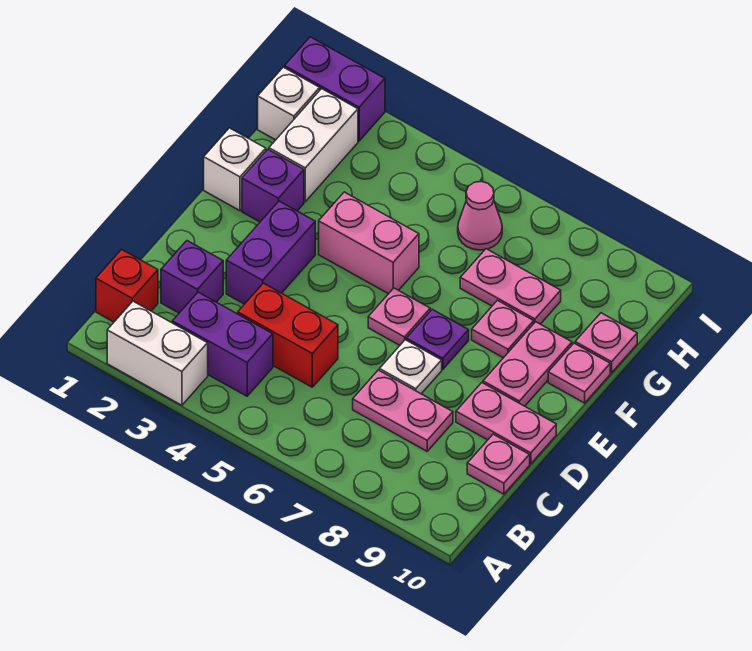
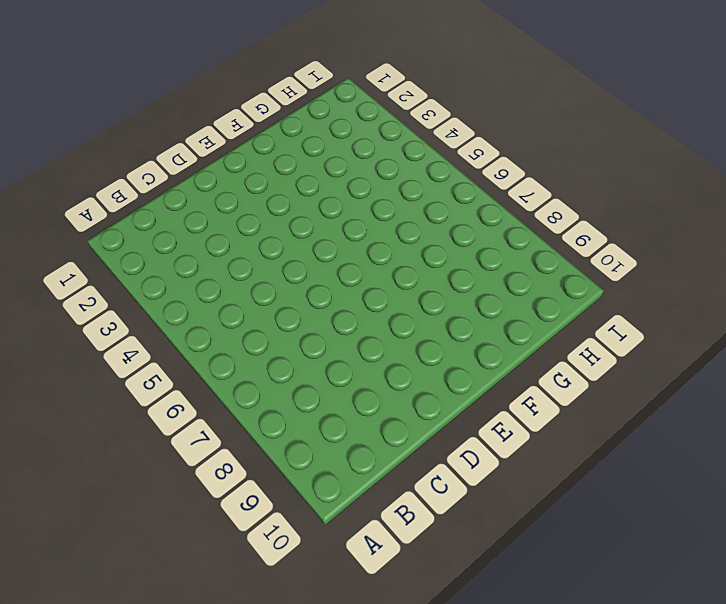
none -> white 1x2 brick [107,301,208,405]
none -> red 1x1 brick [96,249,158,322]
none -> purple 1x2 brick [172,292,273,396]

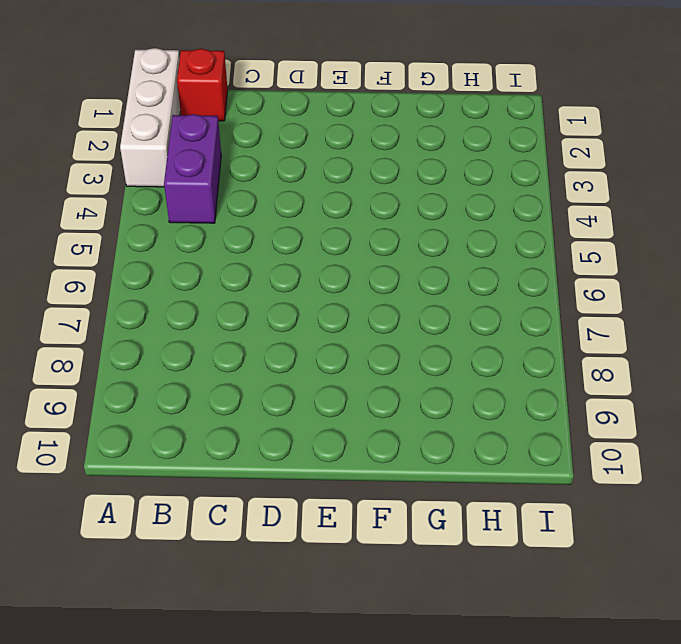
white 1x3 brick [120,48,180,187] -> white 1x2 brick [107,301,208,405]
none -> purple 1x1 brick [161,241,223,313]
none -> red 1x2 brick [238,283,338,387]
none -> pink 1x2 plate [353,370,453,451]

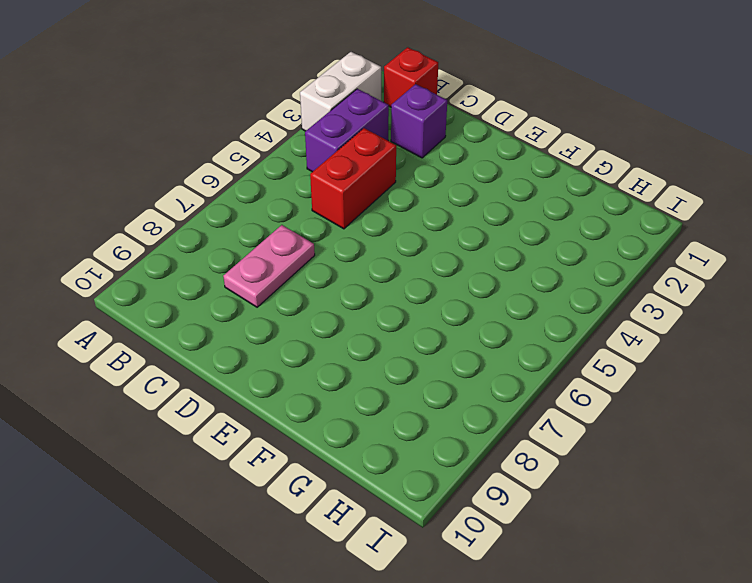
none -> pink 1x1 plate [467,434,530,494]
none -> purple 1x2 brick [226,201,315,304]
none -> white 1x1 plate [380,340,442,394]

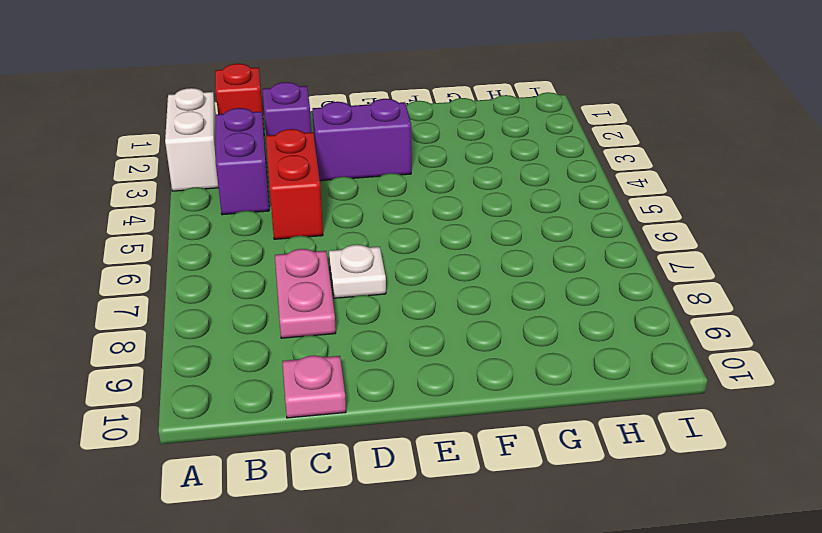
none -> pink 1x2 plate [456,383,556,464]
none -> pink 1x1 plate [368,288,430,345]
none -> purple 1x1 plate [406,309,469,369]

